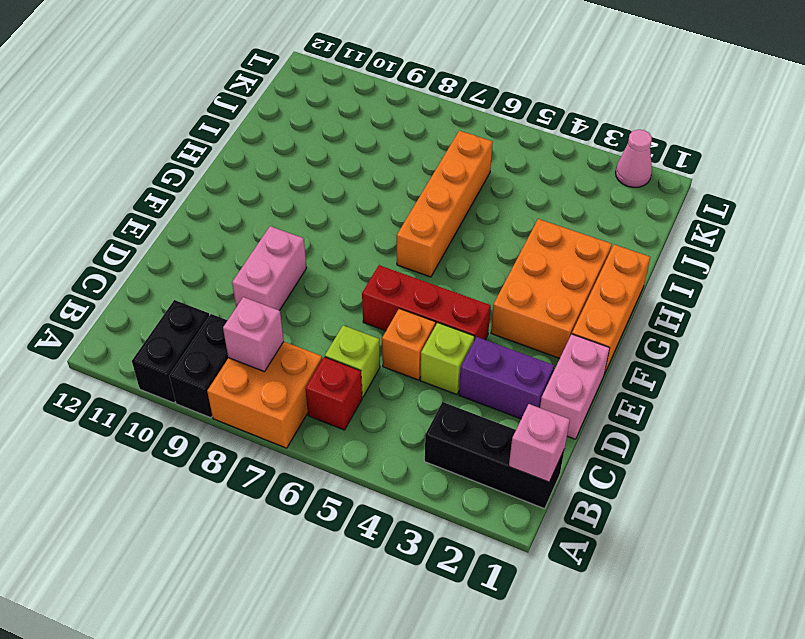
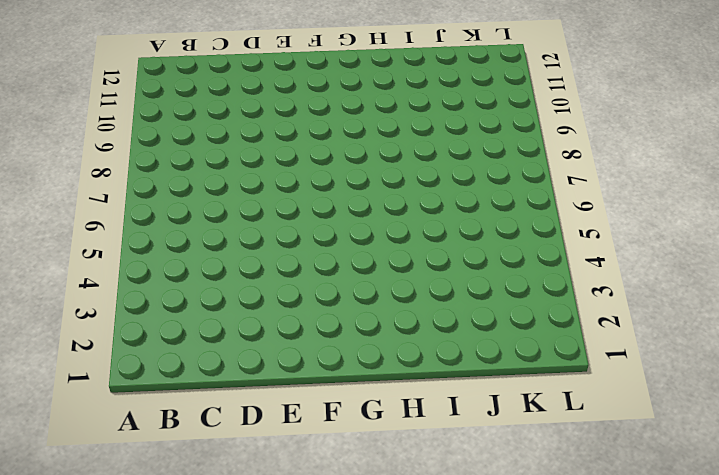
none -> orange 2x2 brick [207,342,322,448]
none -> black 1x2 brick [169,314,228,418]
none -> black 1x2 brick [132,300,209,403]

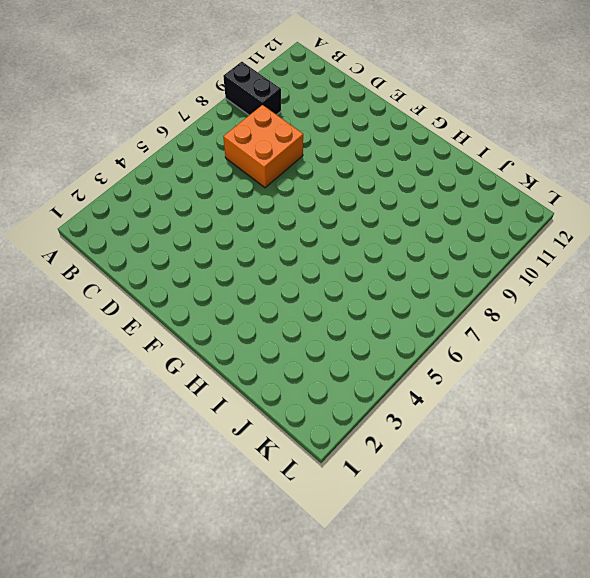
orange 2x2 brick [223,105,303,188] -> orange 2x2 brick moved to [207,342,322,448]
none -> black 1x2 brick [132,300,209,403]
none -> black 1x3 brick [425,402,564,509]
none -> red 1x1 brick [305,357,362,430]

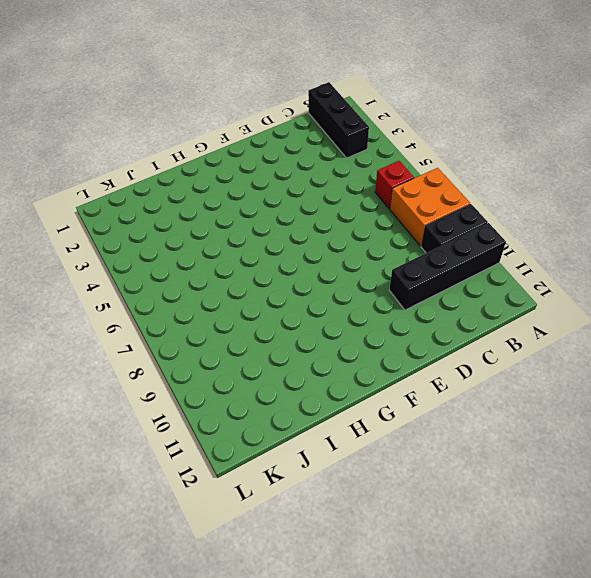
black 1x4 brick [389,223,506,310] -> black 1x2 brick [132,300,209,403]
none -> lime 1x1 brick [325,325,380,397]
none -> pink 1x2 brick [540,334,610,439]
none -> purple 1x2 brick [459,337,554,419]

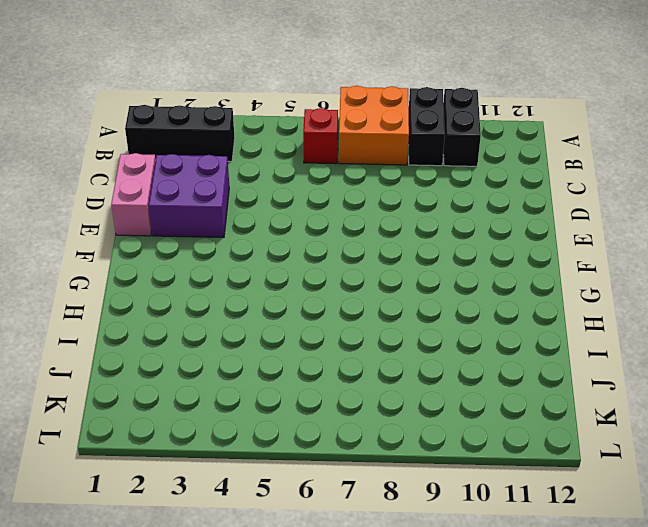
purple 2x2 brick [149,154,229,237] -> purple 1x2 brick [459,337,554,419]
none -> lime 1x1 brick [325,325,380,397]
none -> lime 1x1 brick [420,323,474,395]
none -> orange 1x1 brick [382,309,436,380]

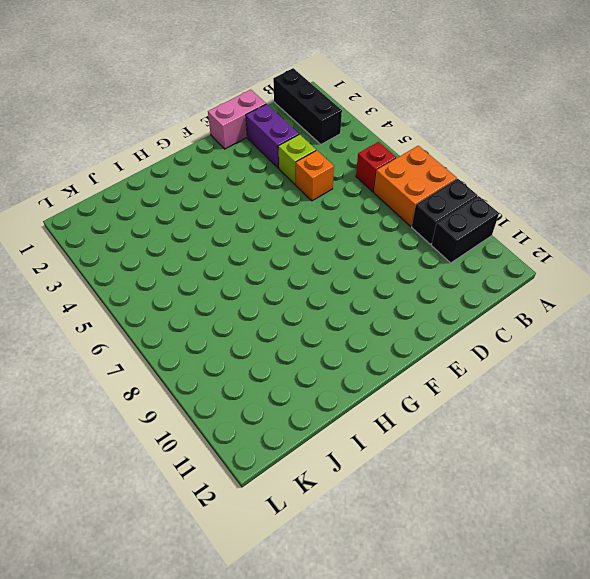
none -> lime 1x1 brick [325,325,380,397]
none -> pink 1x2 brick [232,226,307,311]
none -> red 1x3 brick [362,265,491,340]

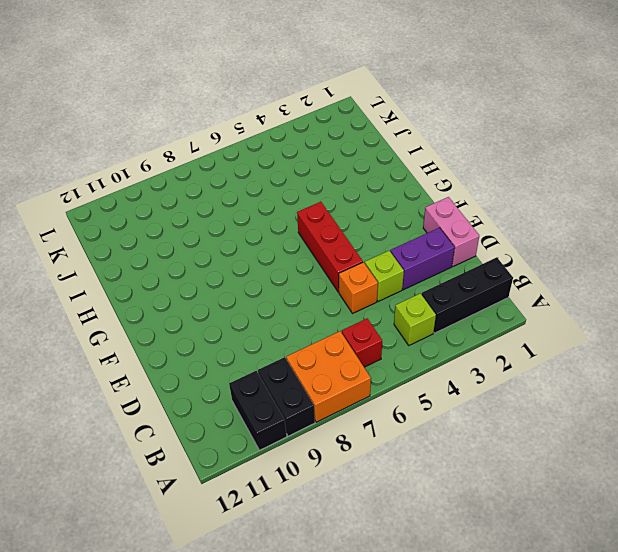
lime 1x1 brick [394,293,436,345] -> lime 1x1 brick moved to [325,325,380,397]
red 1x3 brick [297,202,363,292] -> red 1x3 brick turned to [362,265,491,340]
none -> pink 1x2 brick [232,226,307,311]
none -> orange 1x3 brick [572,245,650,374]
none -> orange 2x3 brick [491,219,612,358]

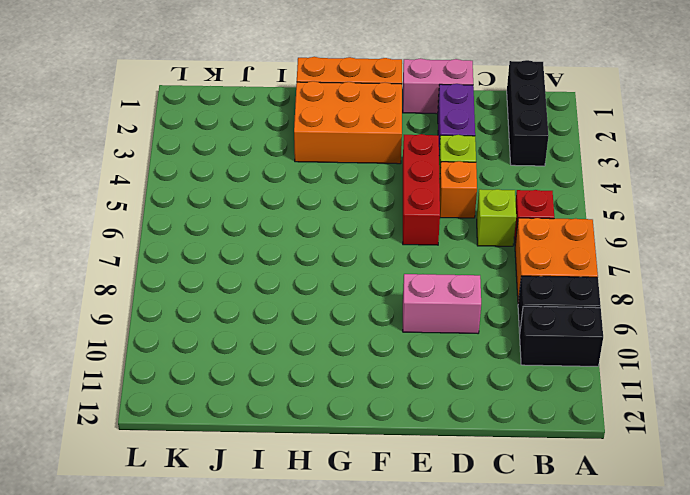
none -> orange 1x4 brick [397,131,493,277]
none -> pink 1x1 cone [615,130,652,187]
none -> pink 1x1 brick [509,404,570,482]

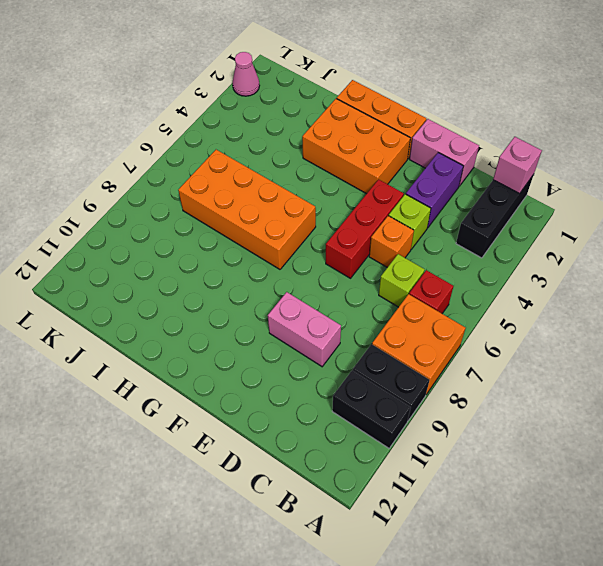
orange 2x4 brick [178,150,316,269] -> orange 1x4 brick [397,131,493,277]
none -> pink 1x1 brick [223,297,284,372]

